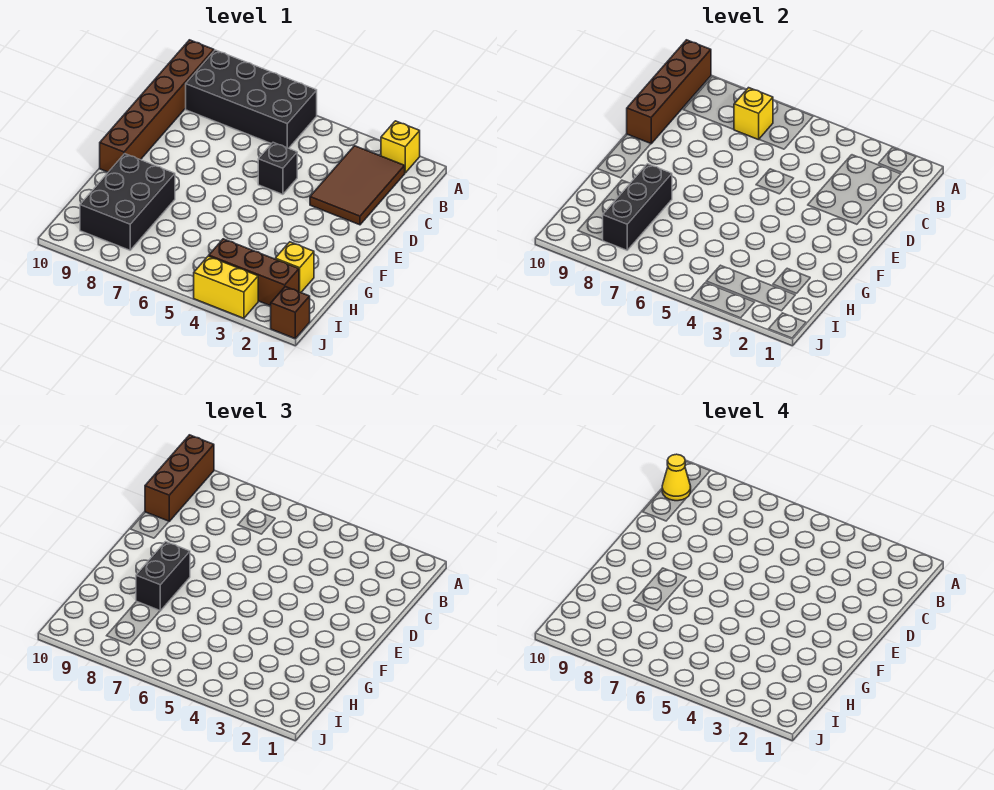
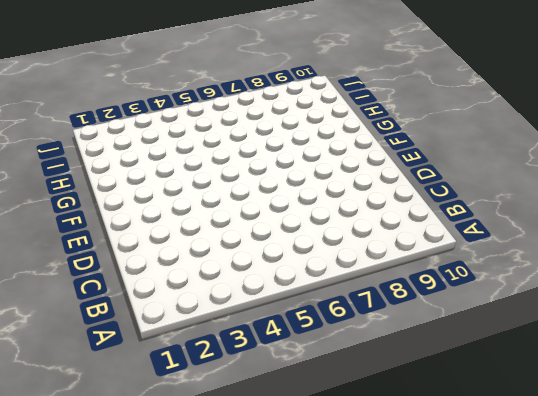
none -> yellow 1x1 brick [381,121,420,173]
none -> black 2x4 brick [186,50,317,148]
none -> brown 1x6 brick [100,40,214,172]

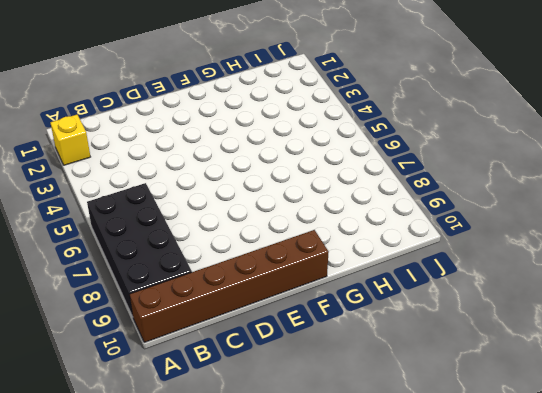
none -> brown 2x3 tile [310,146,405,225]
none -> black 1x1 brick [258,143,297,194]
none -> black 2x3 brick [80,154,175,250]

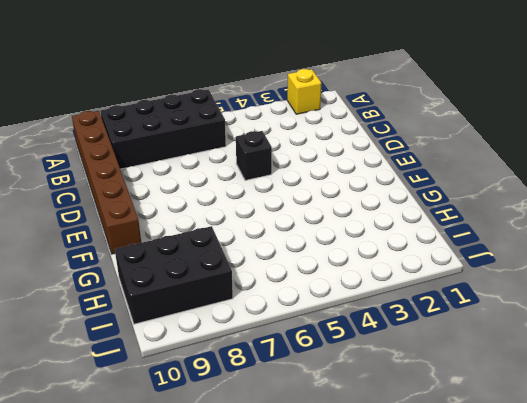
black 2x3 brick [115,226,233,324] -> black 2x3 brick turned to [80,154,175,250]
none -> brown 2x3 tile [310,146,405,225]
none -> yellow 1x1 brick [275,242,314,292]
none -> brown 1x3 brick [209,239,299,306]

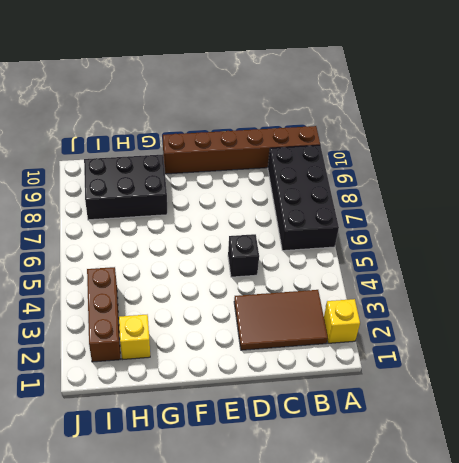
none -> brown 1x1 brick [271,287,310,338]
none -> yellow 1x2 brick [194,256,258,318]
none -> brown 1x4 brick [627,40,711,144]

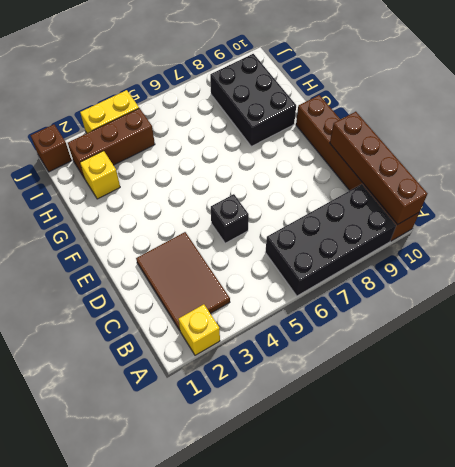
none -> yellow 1x1 brick [734,88,773,140]
none -> black 1x3 brick [603,164,672,250]
none -> brown 1x3 brick [145,435,214,521]

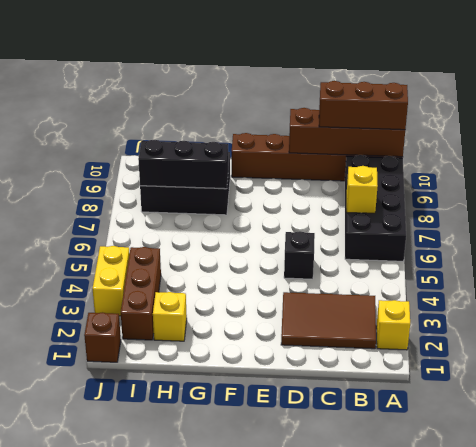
none -> black 1x2 brick [136,542,190,611]
none -> yellow 1x1 cone [662,454,691,501]

